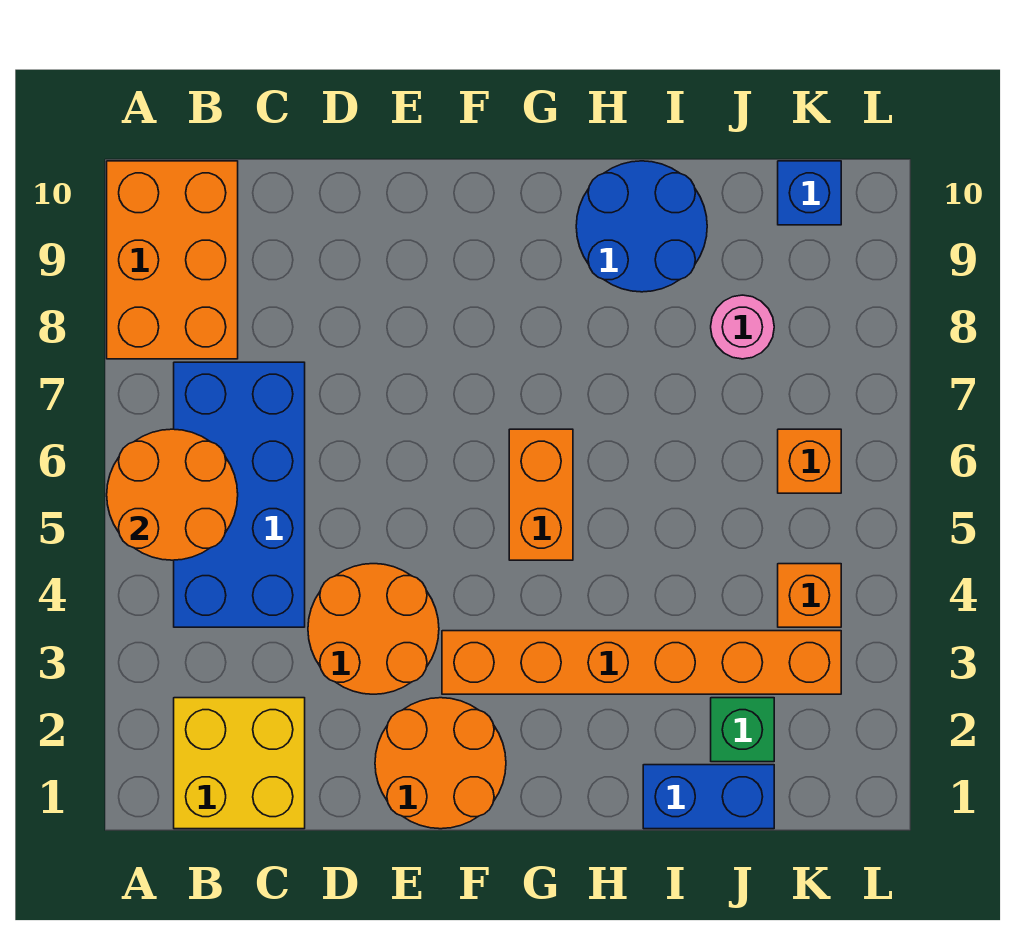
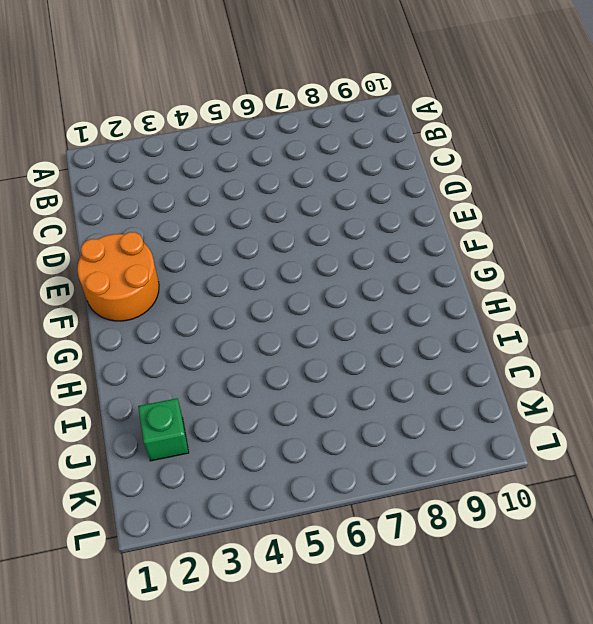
none -> orange 2x3 brick [107,161,238,359]
none -> yellow 2x2 brick [174,698,305,829]
none -> blue 2x4 brick [174,362,305,627]

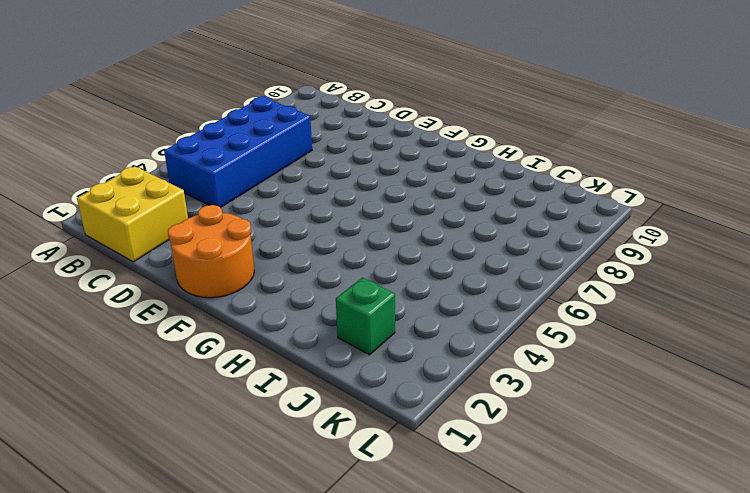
none -> orange 2x3 brick [107,161,238,359]
none -> orange 2x2 round brick [308,564,439,694]
none -> orange 1x6 brick [442,631,841,694]

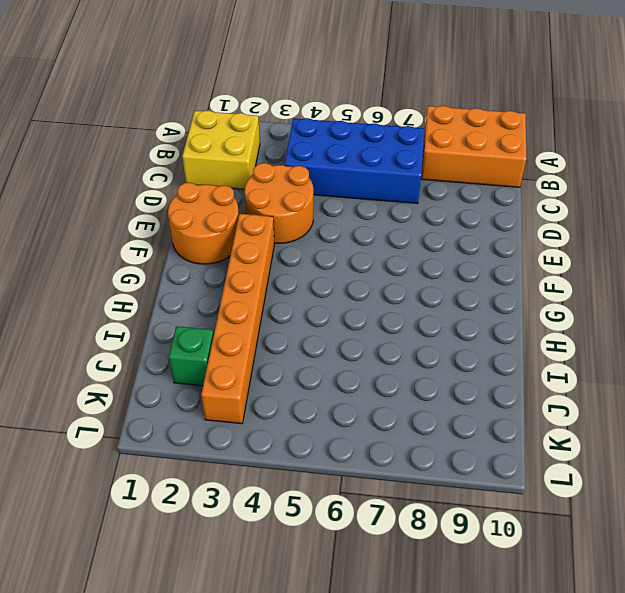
none -> orange 1x2 brick [509,429,573,560]
none -> blue 2x2 round brick [576,161,707,292]
none -> blue 1x2 brick [643,765,774,829]

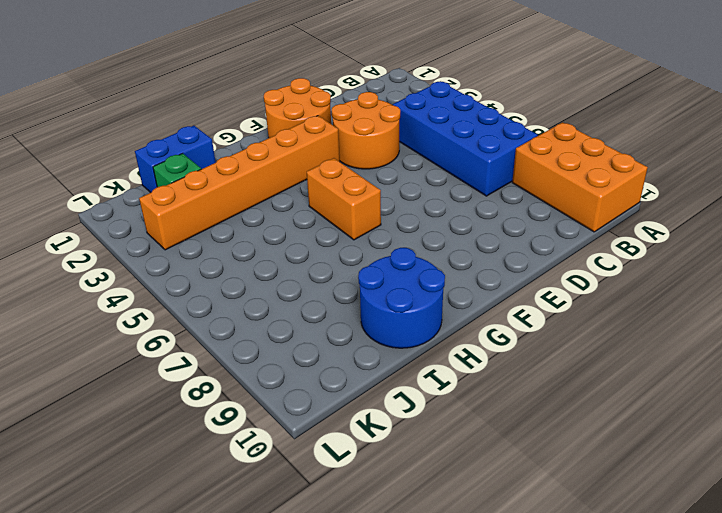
none -> yellow 2x2 brick [174,698,305,829]
none -> pink 1x1 round brick [711,295,774,359]
none -> orange 1x1 brick [778,564,841,627]

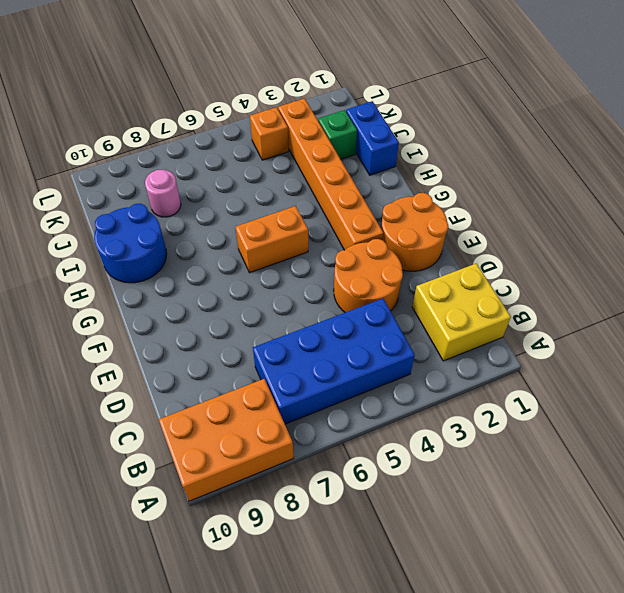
none -> orange 1x1 brick [778,429,841,493]
none -> blue 1x1 brick [778,161,841,225]
none -> orange 2x2 round brick [107,429,238,560]

